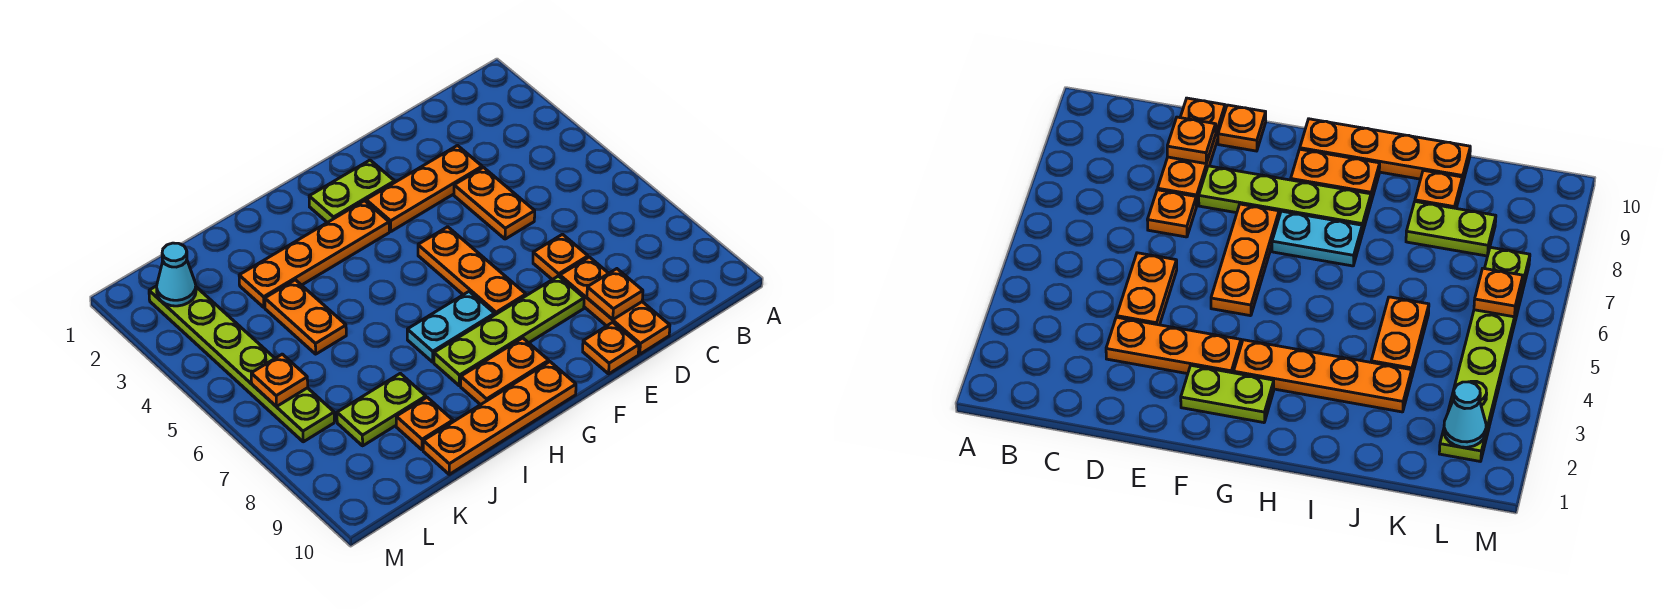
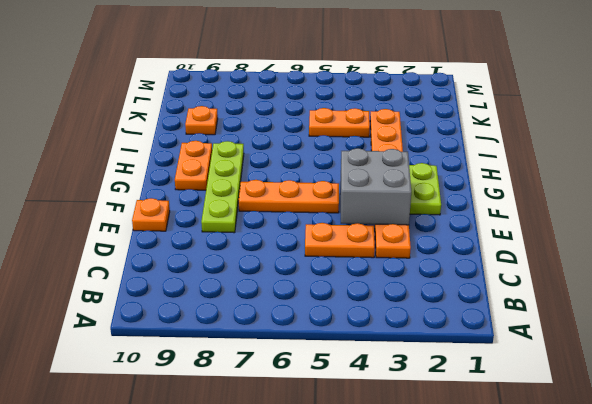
grey 2x2 brick [340,148,411,225] -> none
none -> orange 1x1 plate [533,234,588,280]
none -> orange 1x3 plate [560,257,670,354]
none -> cyan 1x2 plate [407,292,495,362]

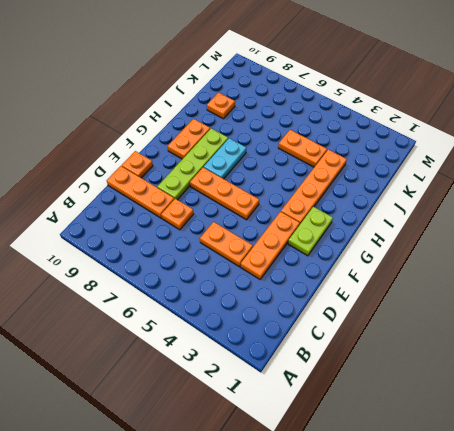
none -> orange 1x4 plate [423,362,576,474]
none -> lime 1x2 plate [337,373,426,446]
none -> lime 1x6 plate [149,286,334,442]

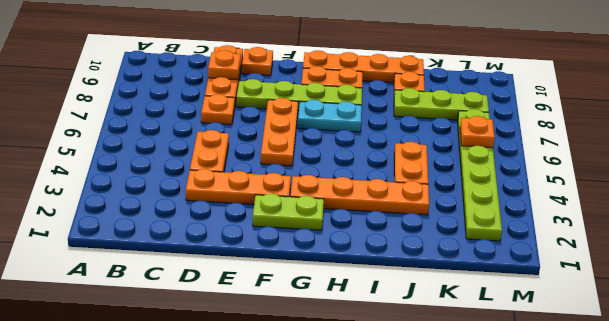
lime 1x3 plate [394,88,489,120] -> lime 1x2 plate [337,373,426,446]
none -> cyan 1x1 cone [157,243,196,306]

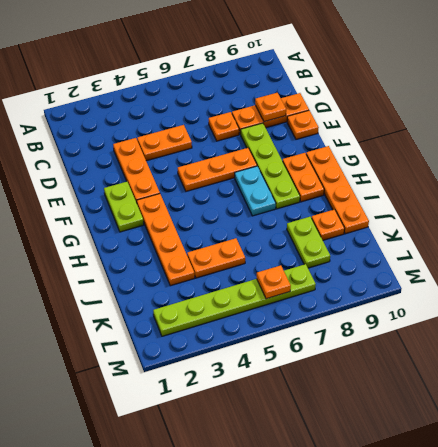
none -> cyan 1x1 cone [157,243,196,306]

